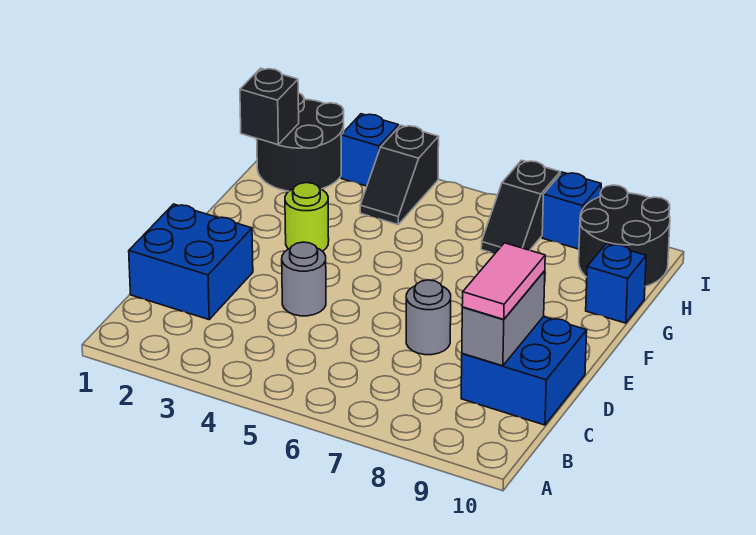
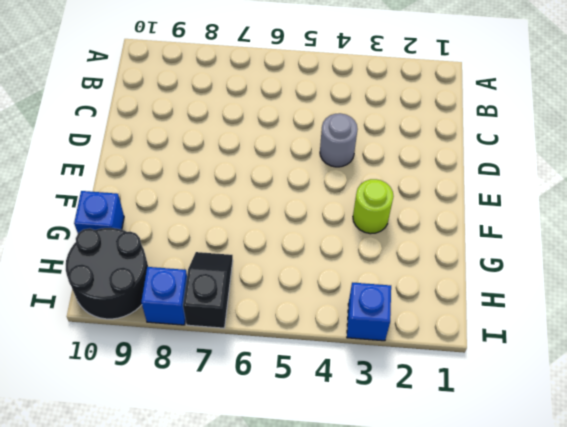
none -> blue 2x2 brick [129,204,253,320]
none -> blue 2x2 brick [461,317,587,425]
none -> grey 1x1 round brick [406,280,451,355]

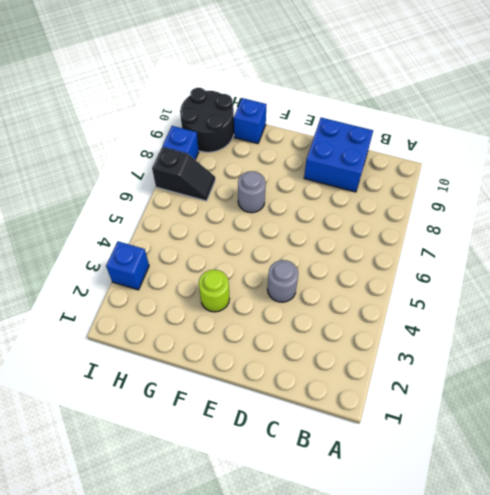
grey 1x1 round brick [238,171,266,213] -> grey 1x1 round brick moved to [406,280,451,355]
none -> blue 2x2 brick [129,204,253,320]
none -> black 2x2 round brick [257,93,344,191]
none -> black 1x2 slope [360,125,439,225]

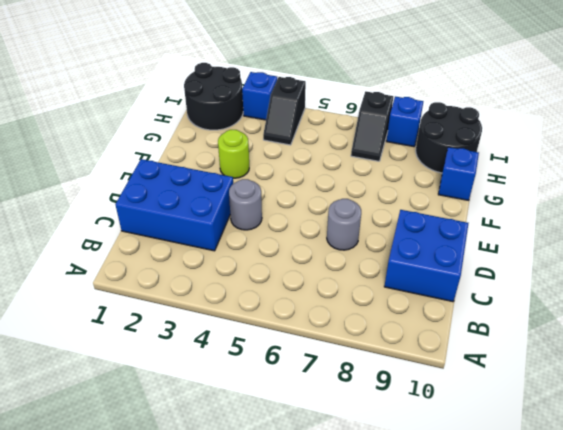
blue 2x3 brick [115,159,233,251] -> blue 2x2 brick [129,204,253,320]
none -> grey 1x2 brick [462,271,545,366]
none -> black 1x1 brick [240,68,299,145]
none -> pink 1x2 tile [462,243,545,319]

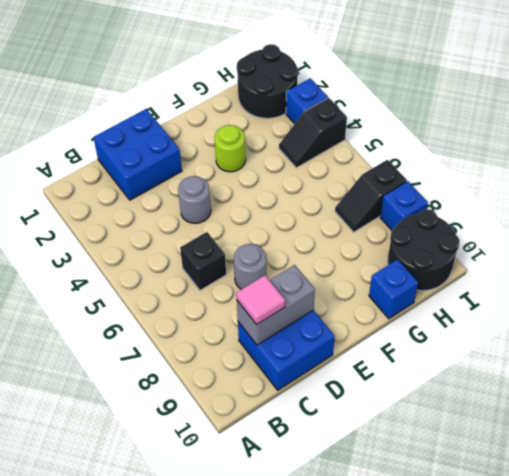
black 1x1 brick [180,232,226,290] -> black 1x1 brick moved to [240,68,299,145]
pink 1x1 tile [236,275,285,325] -> pink 1x2 tile [462,243,545,319]

